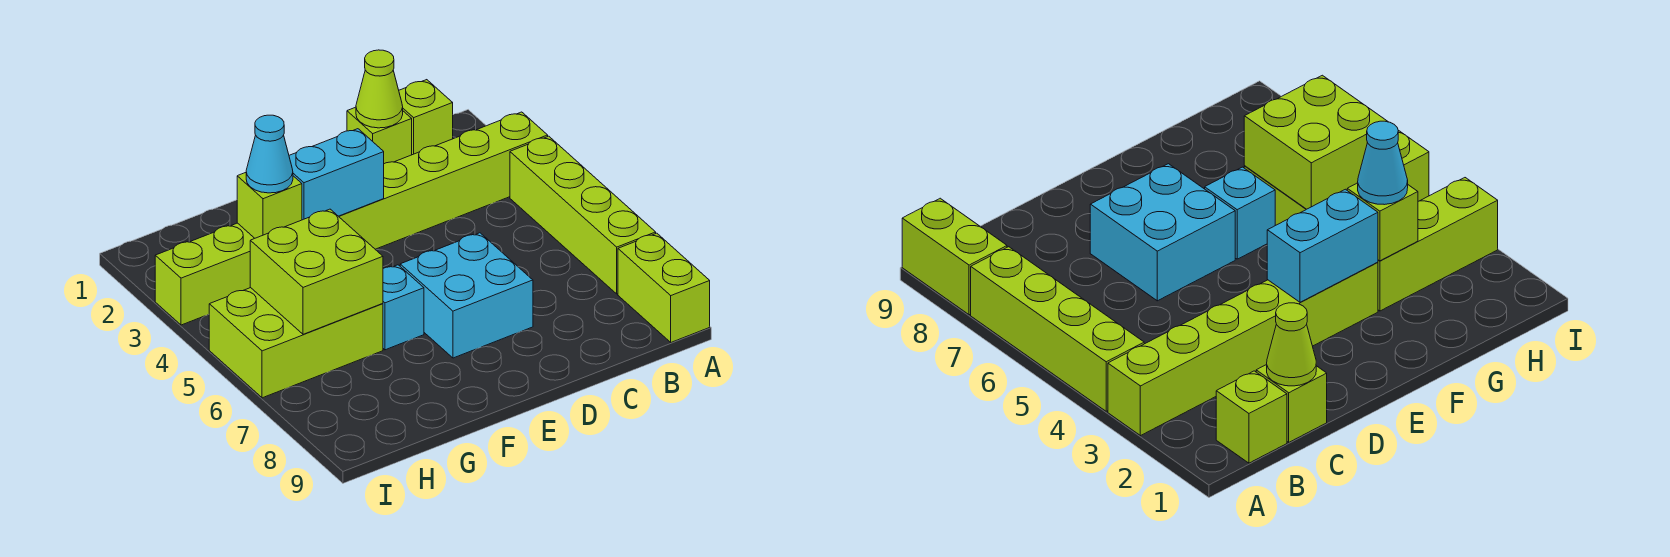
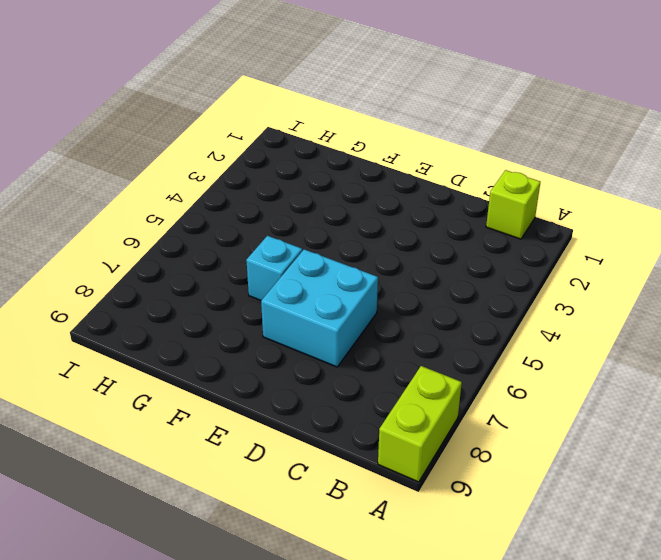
none -> lime 1x6 brick [339,112,548,249]
none -> lime 1x4 brick [510,136,656,294]
none -> lime 1x1 brick [347,107,412,164]

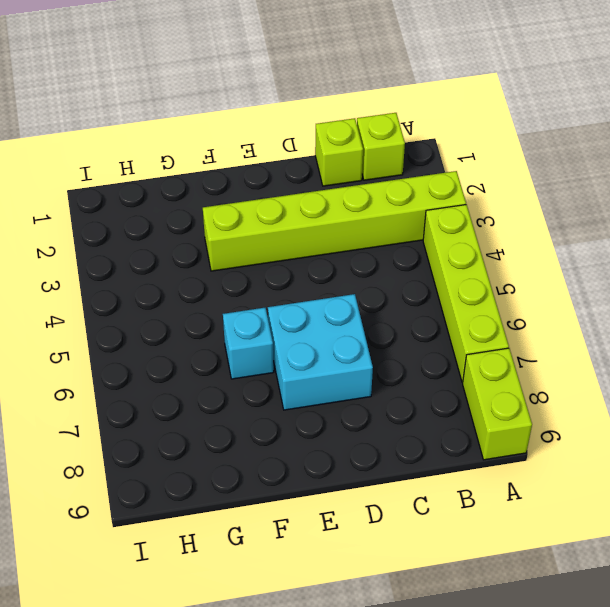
none -> lime 1x3 brick [155,223,254,325]
none -> lime 2x3 brick [209,288,383,398]
none -> lime 1x1 cone [356,50,403,128]

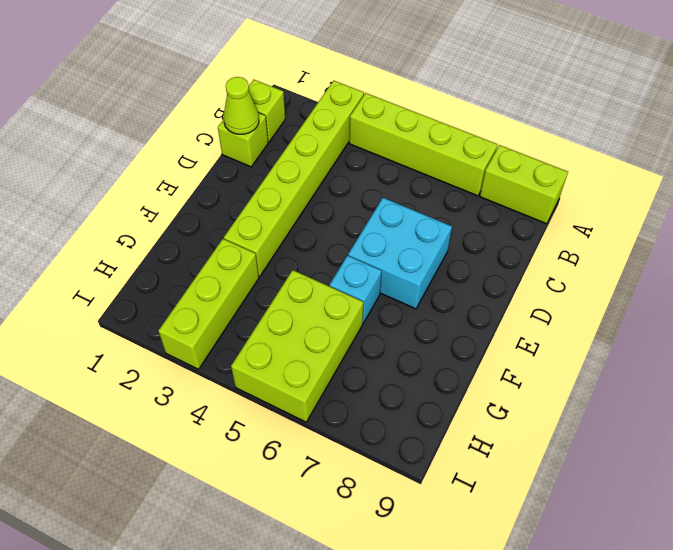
none -> cyan 1x2 brick [289,129,384,220]
none -> lime 1x1 brick [237,173,302,238]
none -> lime 2x2 brick [250,209,383,334]

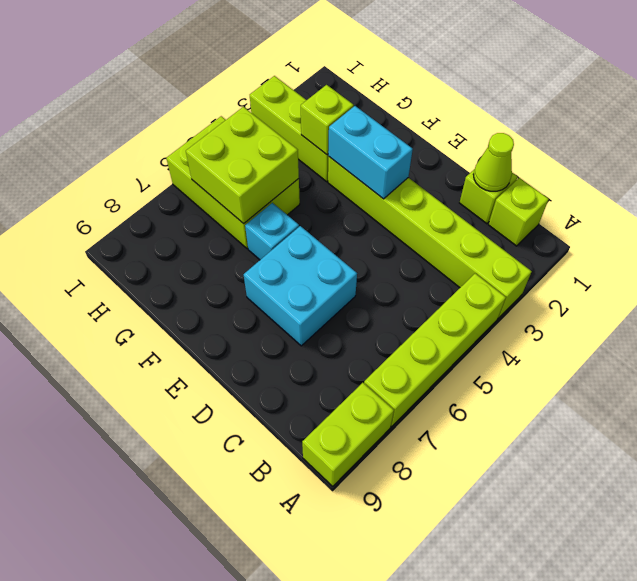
none -> cyan 1x1 cone [246,115,293,193]

